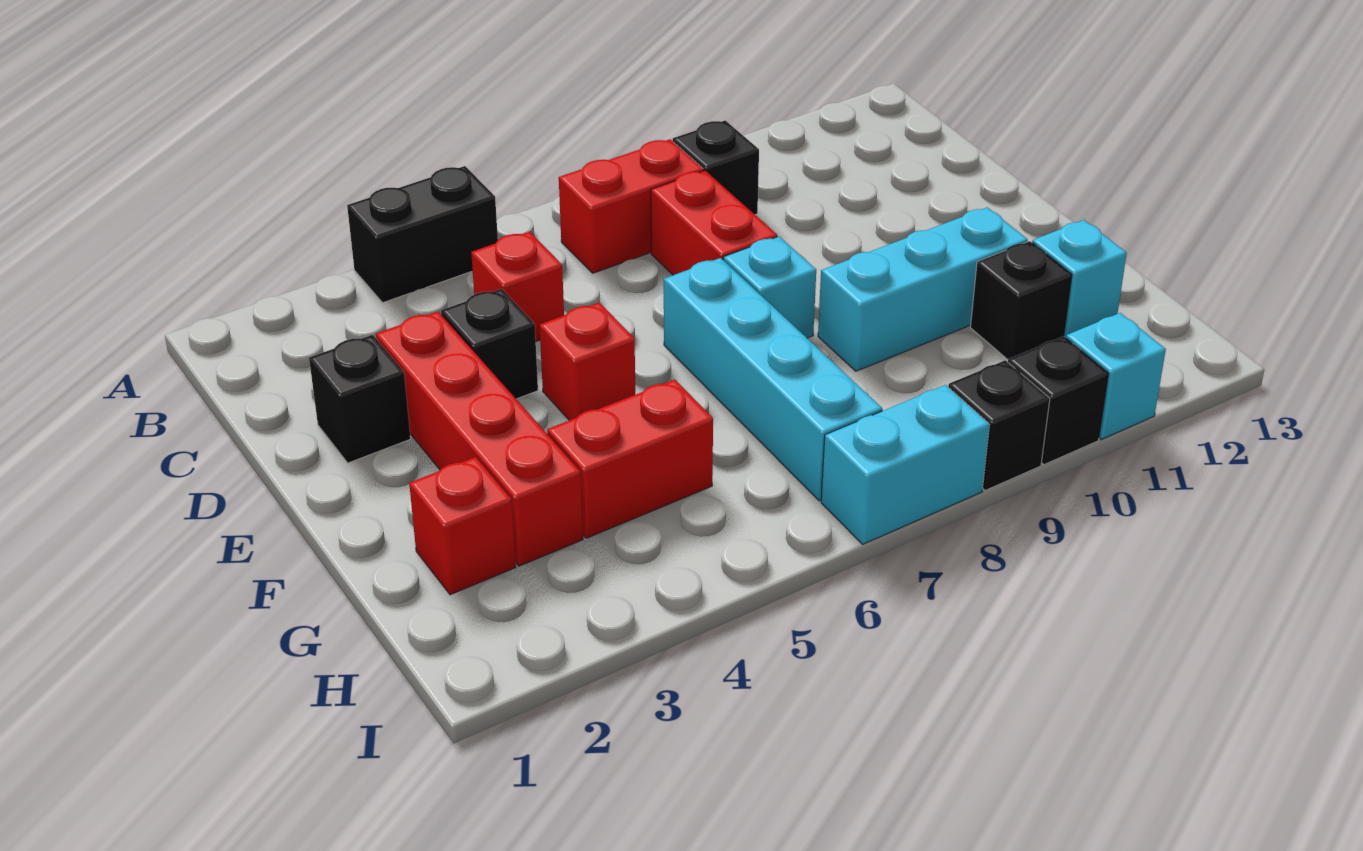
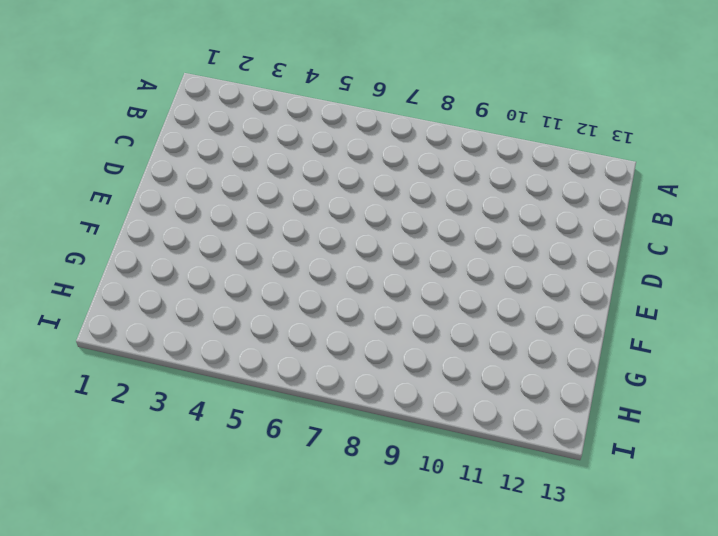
none -> black 1x2 brick [347,166,498,303]
none -> red 1x2 brick [559,139,703,273]
none -> black 1x1 brick [673,121,759,215]

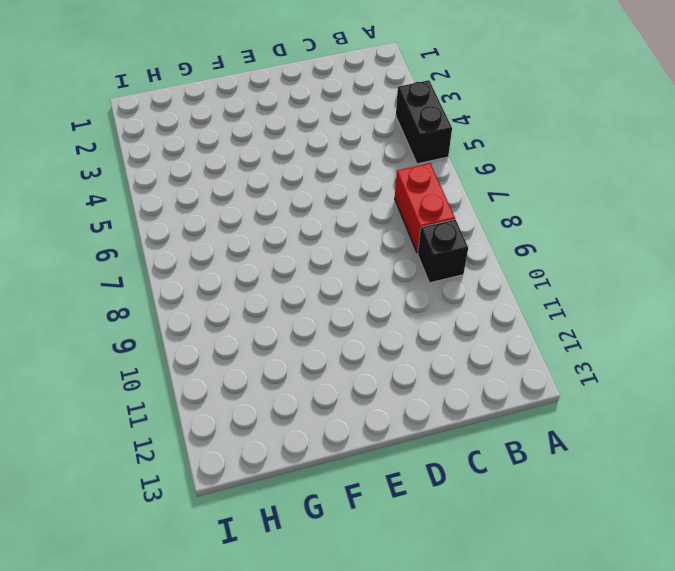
none -> red 1x1 brick [471,232,564,341]
none -> red 1x2 brick [651,171,777,275]
none -> black 1x1 brick [309,335,411,463]

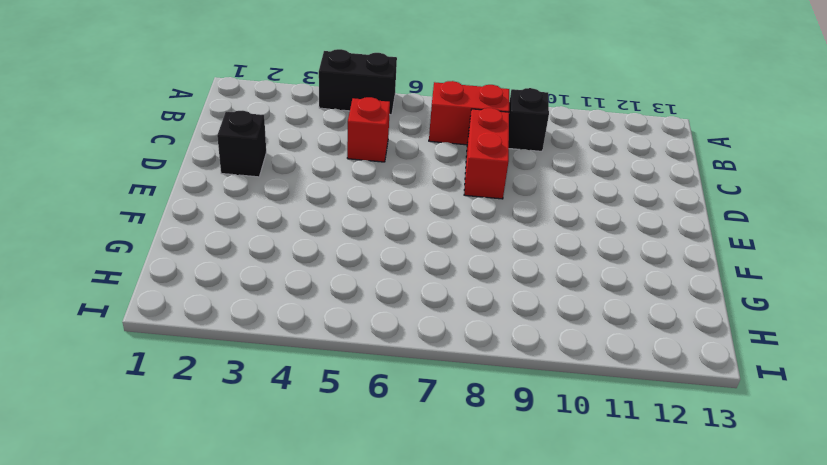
none -> red 1x4 brick [376,312,583,566]
none -> black 1x1 brick [441,289,538,399]
none -> red 1x1 brick [540,303,635,420]

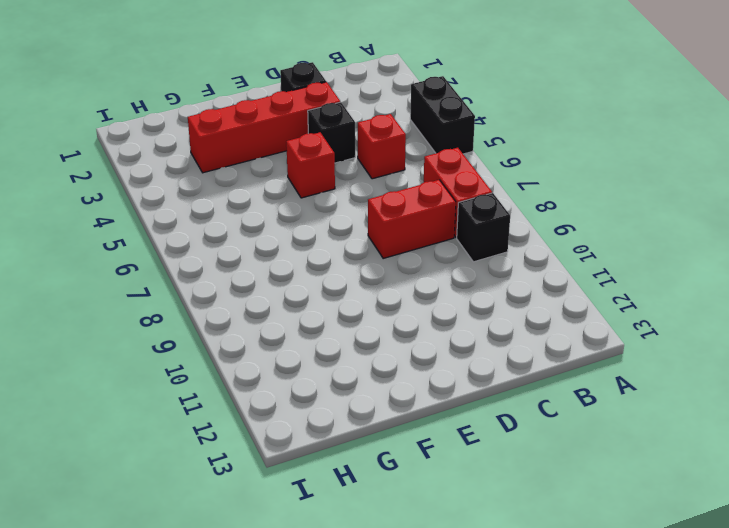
none -> cyan 1x4 brick [664,258,882,501]
none -> cyan 1x1 brick [723,237,816,338]
none -> cyan 1x3 brick [818,207,1028,371]

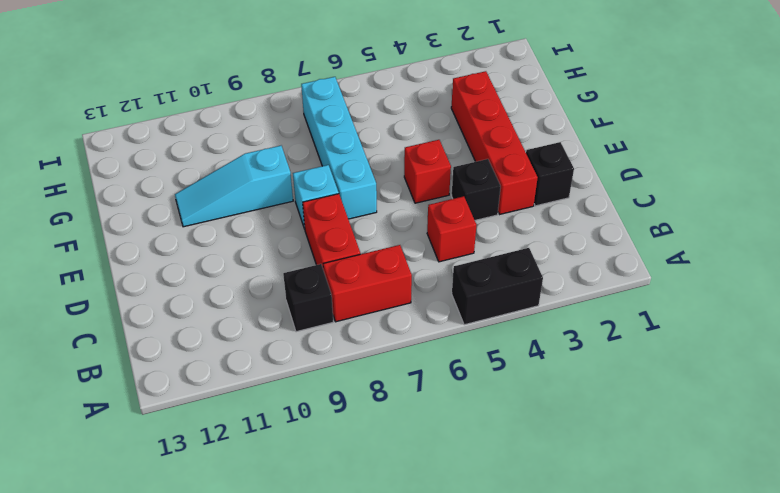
cyan 1x3 slope [175,146,293,227] -> cyan 1x3 brick [818,207,1028,371]
none -> red 1x1 brick [409,457,516,595]
none -> red 1x2 brick [547,379,713,538]
none -> black 1x1 brick [970,241,1072,360]

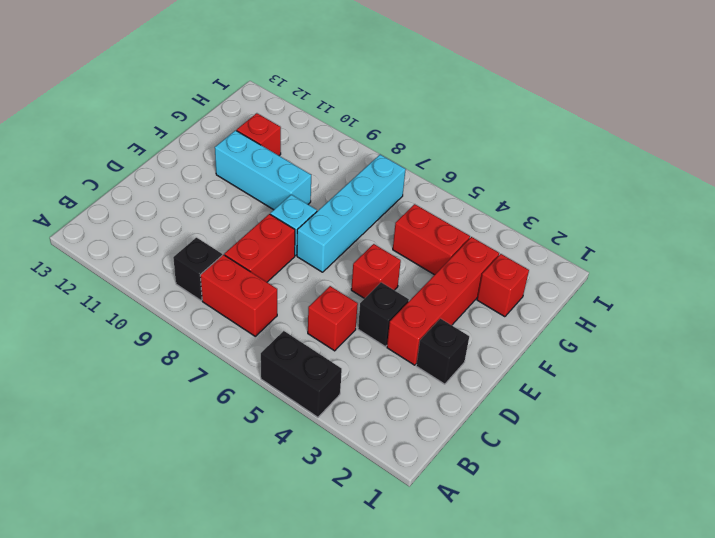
red 1x1 brick [236,113,281,155] -> black 1x1 brick [970,241,1072,360]
none -> cyan 1x1 brick [1032,220,1127,338]
none -> cyan 1x2 brick [821,385,990,544]
none -> black 1x1 brick [948,360,1050,491]

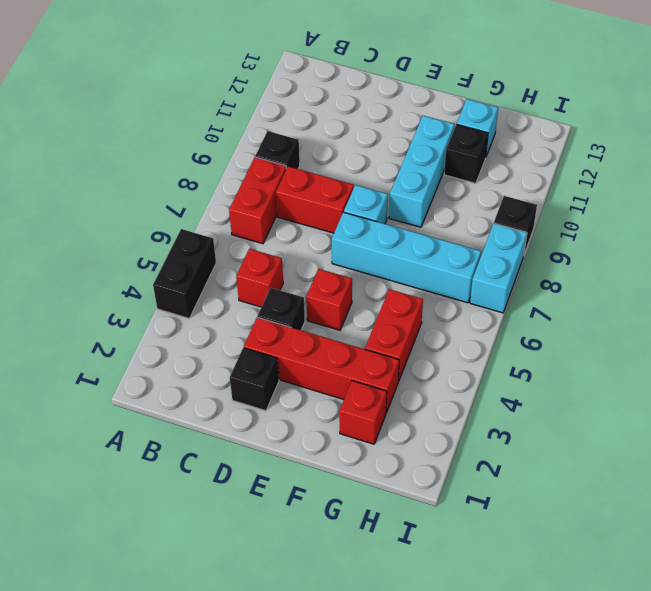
none -> black 1x1 brick [1008,336,1108,465]
none -> cyan 1x1 brick [1066,313,1166,439]

